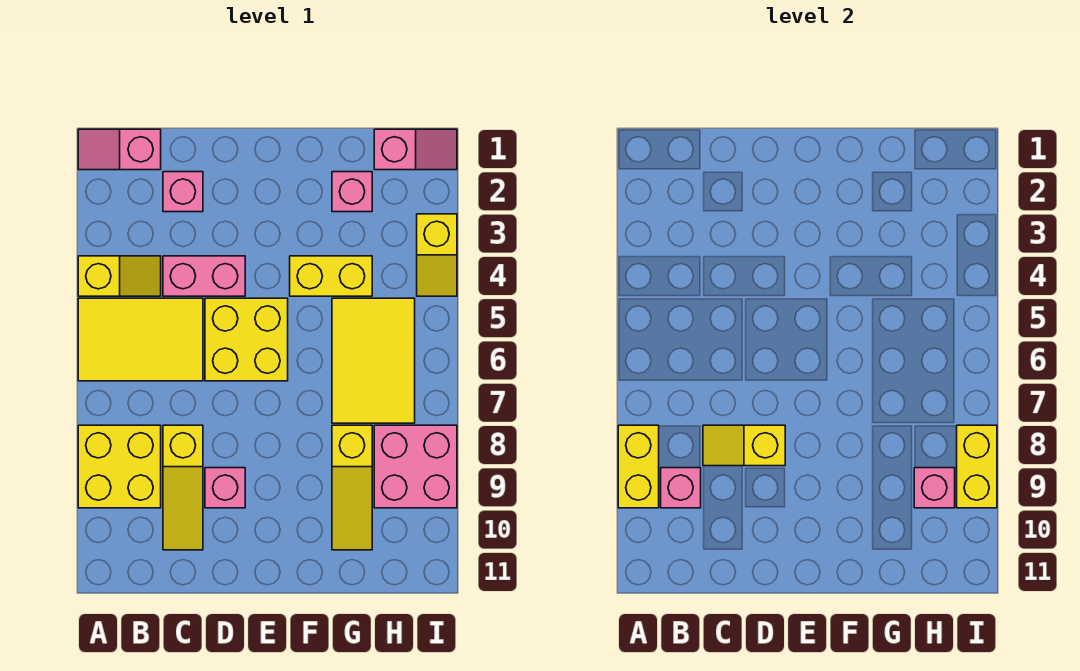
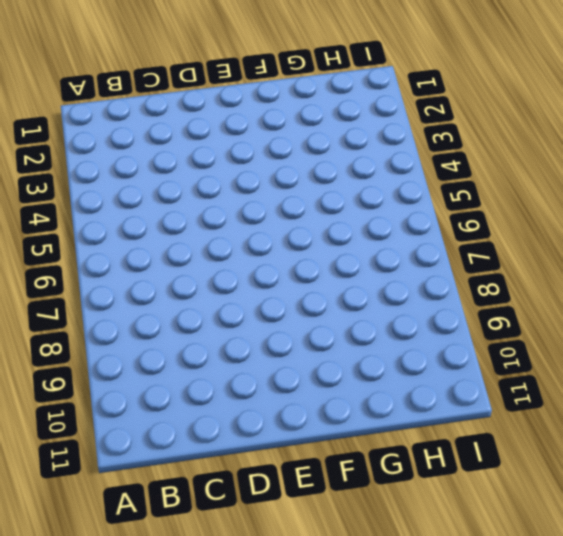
none -> pink 1x2 slope [78,129,161,170]
none -> yellow 1x2 slope [78,256,161,296]
none -> yellow 2x3 tile [78,298,203,381]

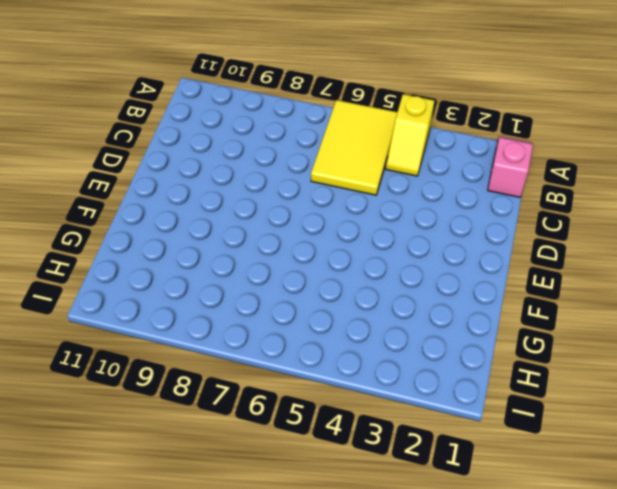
none -> yellow 2x2 brick [78,425,161,508]
none -> pink 1x1 brick [163,172,203,212]
none -> pink 1x2 brick [163,256,245,296]

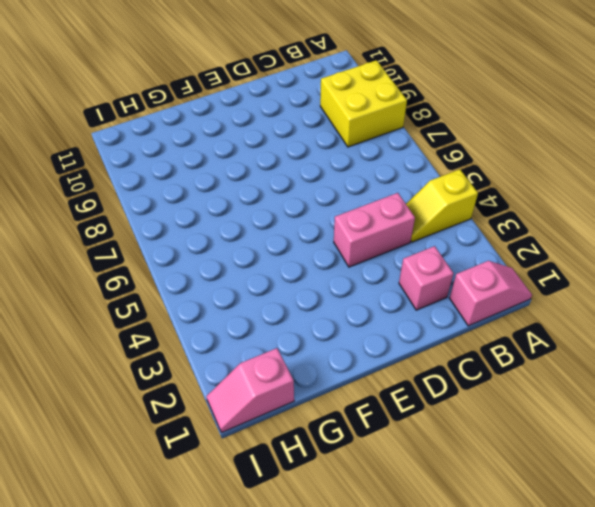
none -> yellow 2x3 tile [78,298,203,381]
none -> yellow 1x3 slope [163,425,203,550]
none -> yellow 2x2 brick [205,298,288,381]

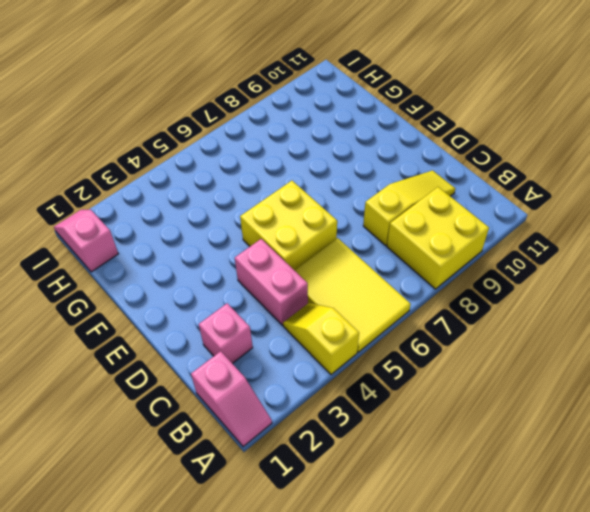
none -> pink 1x1 brick [205,468,245,508]
none -> yellow 1x2 brick [290,256,372,296]
none -> pink 1x1 brick [332,172,372,212]

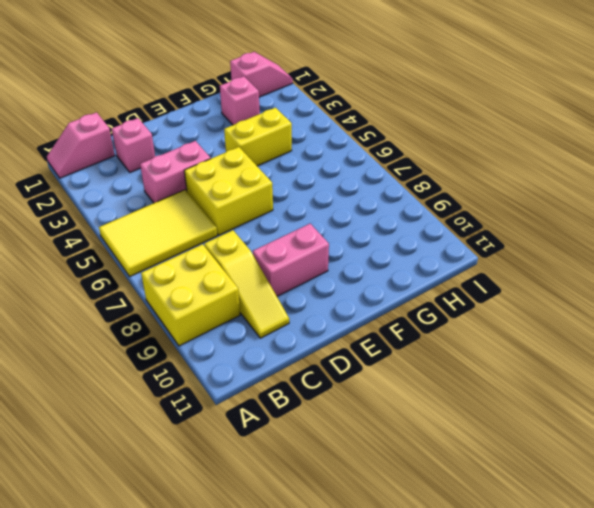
pink 1x2 brick [253,224,329,296] -> pink 1x1 brick [205,468,245,508]
none -> yellow 1x2 slope [78,256,161,296]
none -> yellow 2x3 tile [332,298,415,423]
none -> yellow 1x3 slope [332,425,372,550]

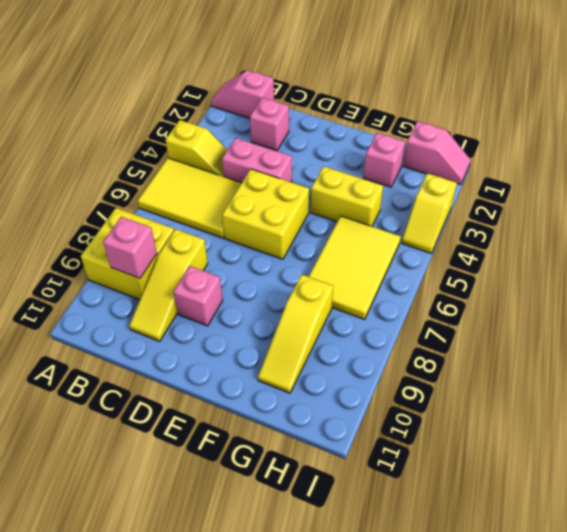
none -> pink 2x2 brick [374,425,457,508]
none -> yellow 1x2 brick [618,425,659,508]
none -> yellow 1x2 slope [703,425,785,466]

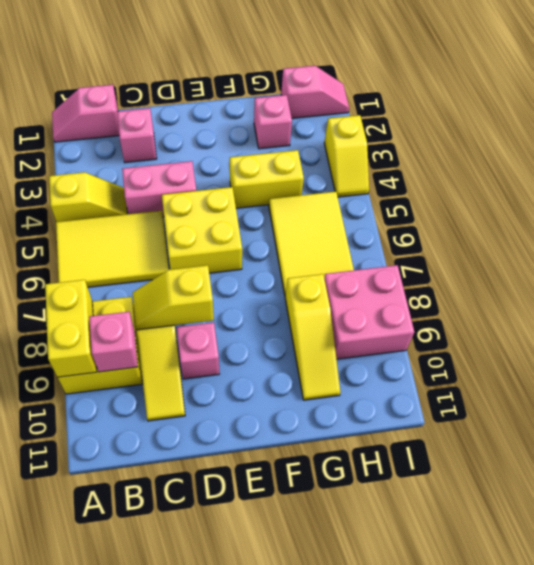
none -> pink 1x1 brick [914,468,955,508]
none -> yellow 1x2 brick [957,425,997,508]

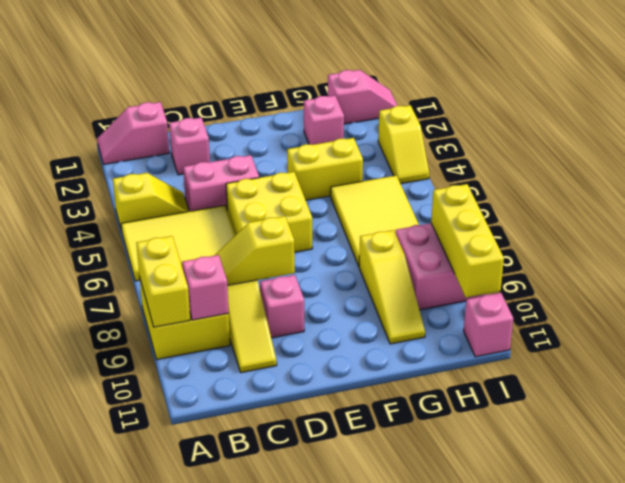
yellow 1x3 brick [431,184,504,297] -> yellow 1x2 brick [957,425,997,508]
pink 1x1 brick [464,293,513,357] -> pink 1x1 brick moved to [914,468,955,508]

